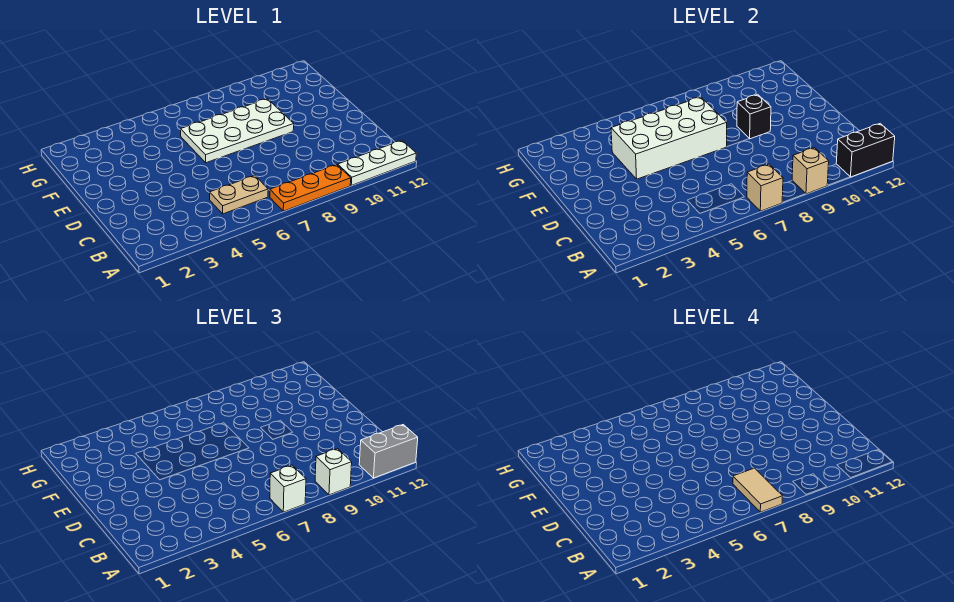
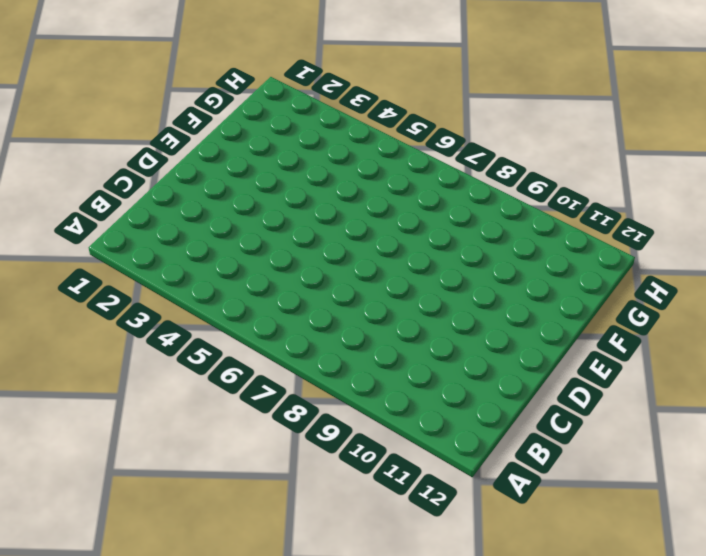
none -> orange 1x3 plate [270,165,351,211]
none -> white 1x3 plate [338,140,416,185]
none -> tan 1x2 plate [210,175,268,214]

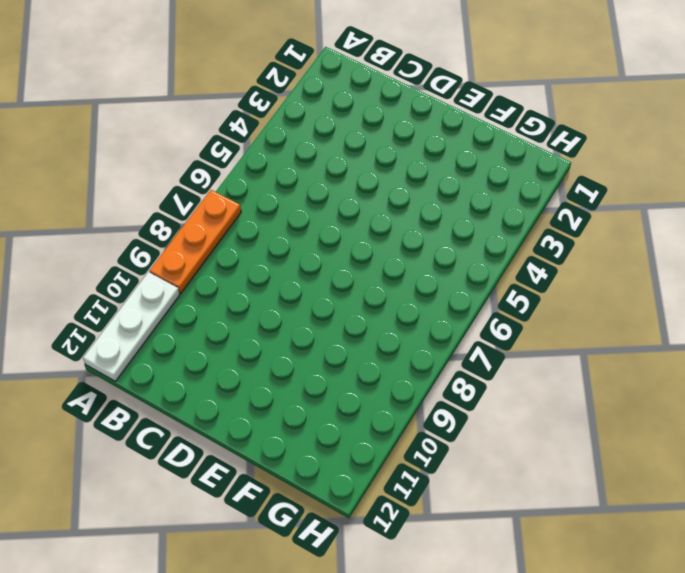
none -> tan 1x2 plate [210,175,268,214]
none -> white 2x4 plate [181,99,294,163]
none -> tan 1x1 brick [747,164,783,211]

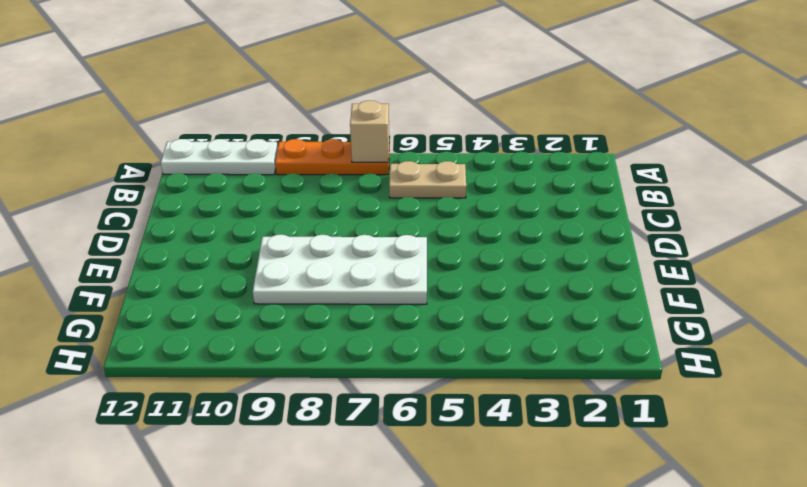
none -> tan 1x1 brick [792,148,829,194]
none -> black 1x2 brick [836,124,895,177]
none -> white 2x4 brick [611,97,727,179]

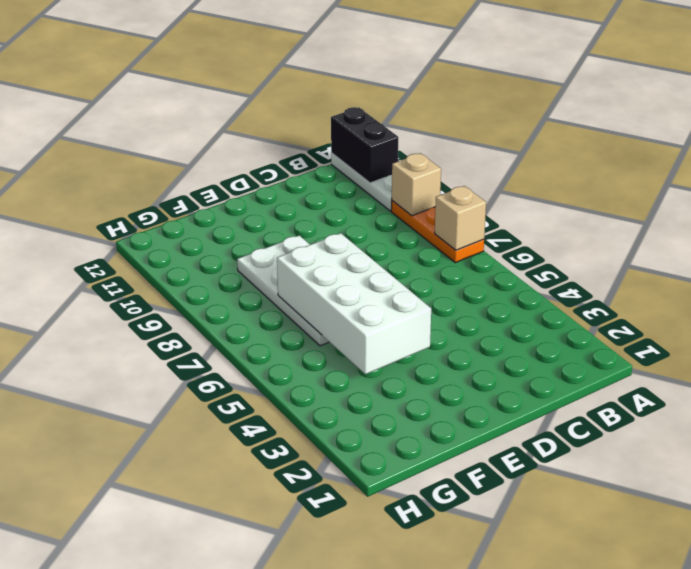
none -> tan 1x2 plate [210,175,268,214]
none -> black 1x1 brick [737,95,771,139]
none -> white 1x1 brick [270,465,306,512]

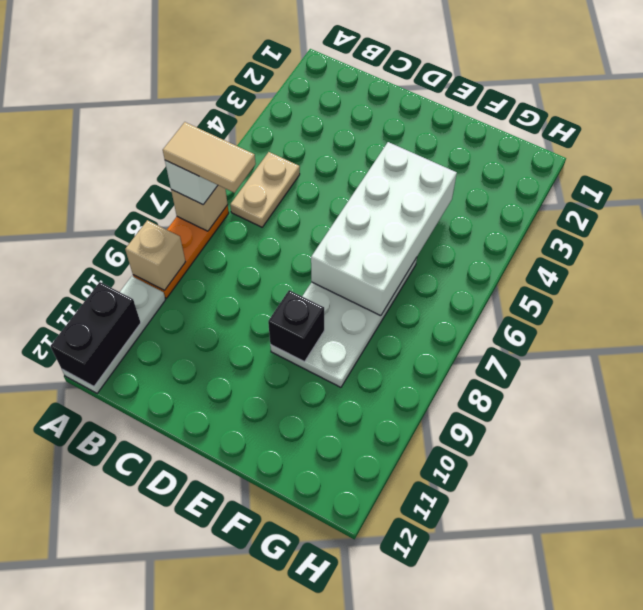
none -> white 1x1 brick [315,449,352,495]
none -> grey 1x2 brick [359,425,418,478]

